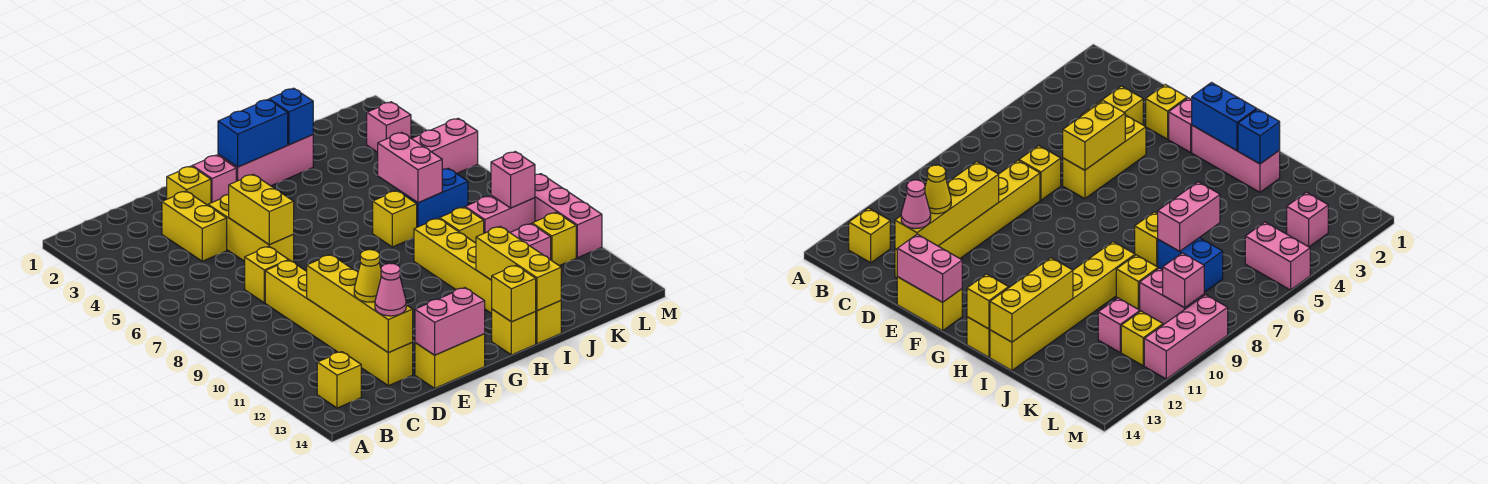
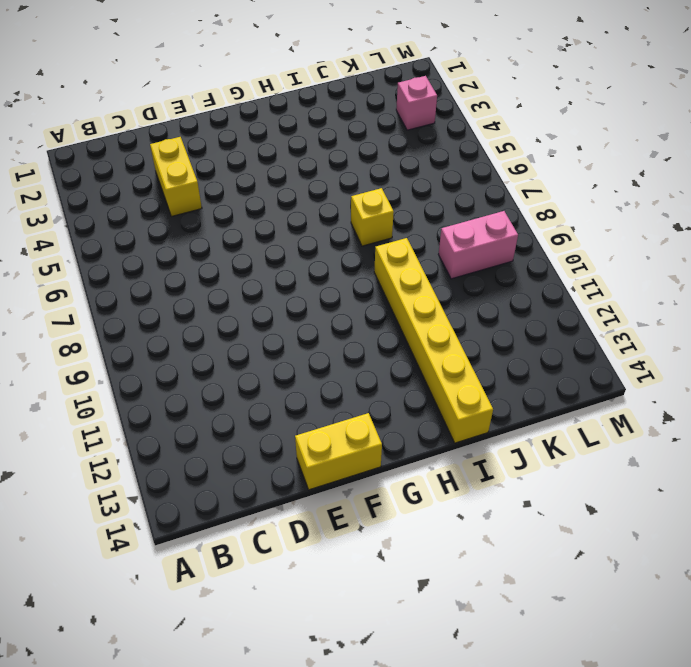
none -> yellow 1x1 brick [317,352,361,408]
none -> yellow 1x1 brick [245,246,289,303]
none -> yellow 1x6 brick [265,260,413,386]
none -> yellow 1x1 brick [167,166,211,205]

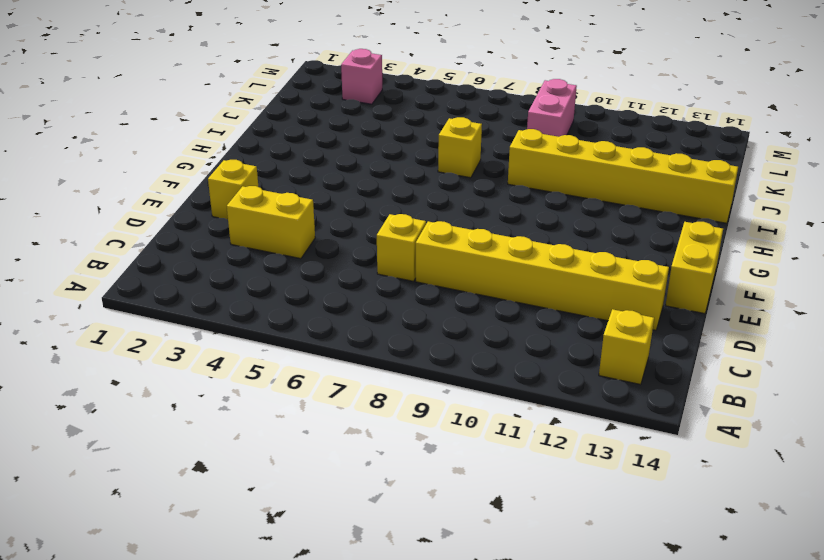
none -> yellow 1x3 brick [208,194,294,262]
none -> pink 1x1 brick [192,155,236,203]
none -> pink 1x3 brick [218,135,313,186]
none -> yellow 1x1 brick [492,309,536,355]

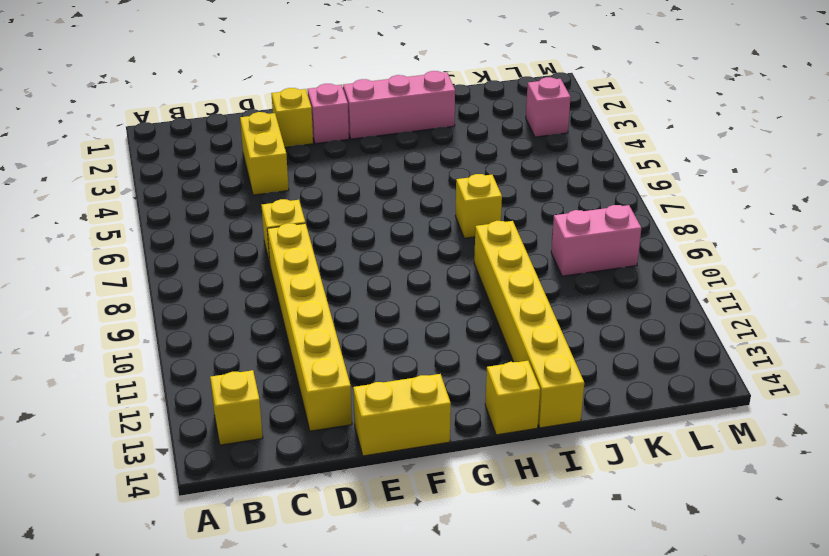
none -> yellow 1x3 brick [208,194,294,262]
none -> blue 1x2 brick [398,168,468,227]
none -> yellow 1x1 brick [440,207,484,243]
none -> pink 1x1 brick [510,224,551,260]

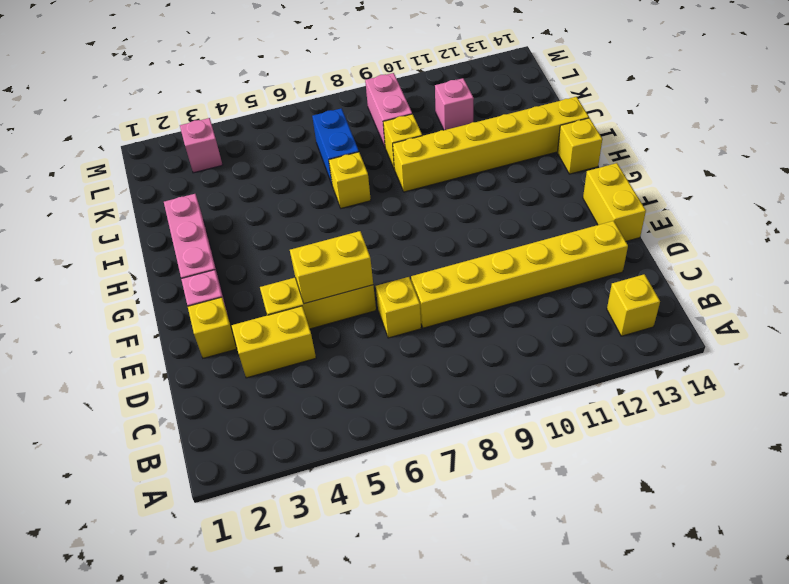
none -> pink 1x2 brick [412,118,478,174]
none -> yellow 1x1 brick [532,212,576,266]
none -> pink 1x3 brick [535,174,602,258]
none -> yellow 1x4 brick [307,255,413,353]

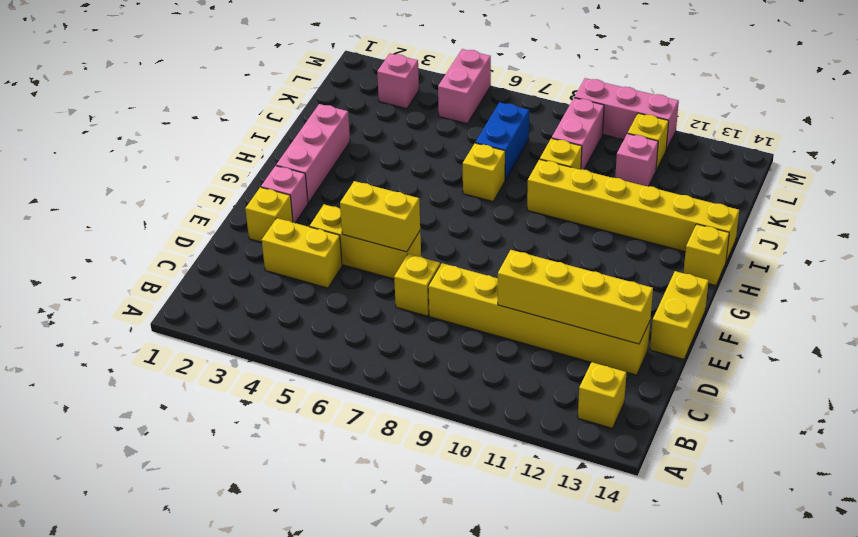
none -> pink 1x2 brick [415,288,485,355]
none -> blue 1x2 brick [218,100,288,167]
none -> yellow 1x1 brick [491,265,536,322]
none -> blue 1x1 brick [269,88,313,145]

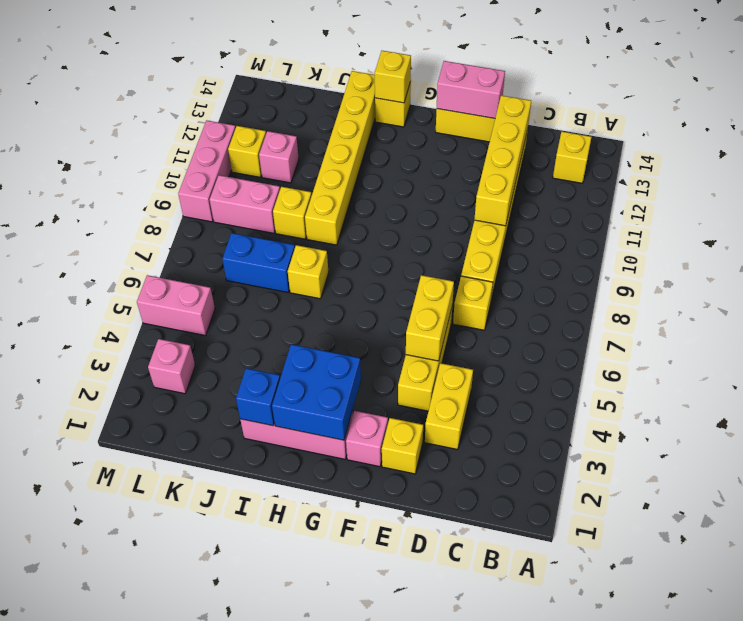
blue 2x2 brick [272,344,361,440] -> blue 1x2 brick [218,100,288,167]
none -> yellow 1x3 brick [476,226,561,311]
none -> pink 1x2 brick [378,132,442,203]
none -> pink 1x1 brick [491,152,535,208]
none -> yellow 1x1 cone [354,250,381,302]

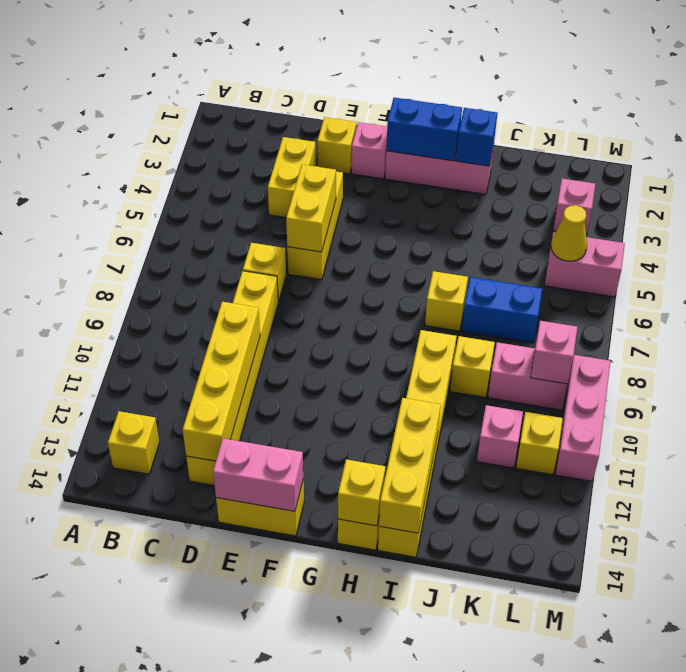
yellow 1x1 cone [551,205,587,261] -> yellow 1x1 cone moved to [354,250,381,302]
none -> pink 1x2 brick [378,132,442,203]
none -> pink 1x1 cone [375,263,406,316]

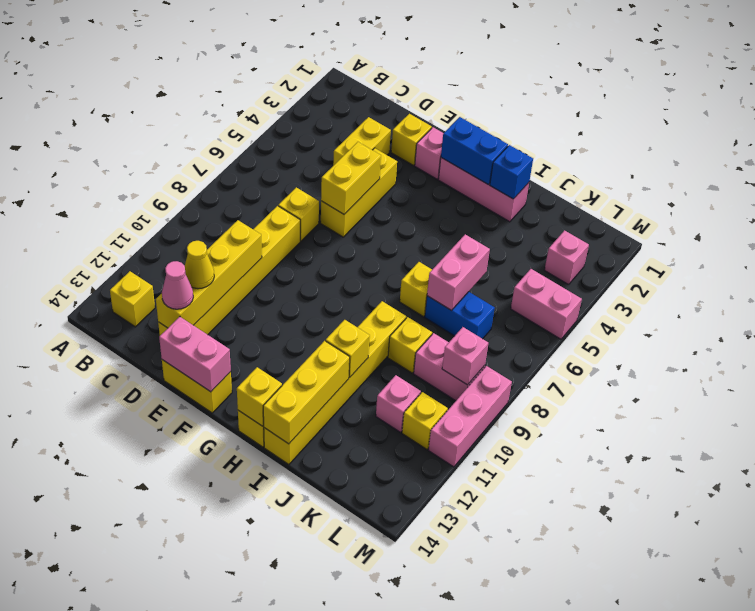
yellow 1x1 brick [326,320,370,377] -> none

